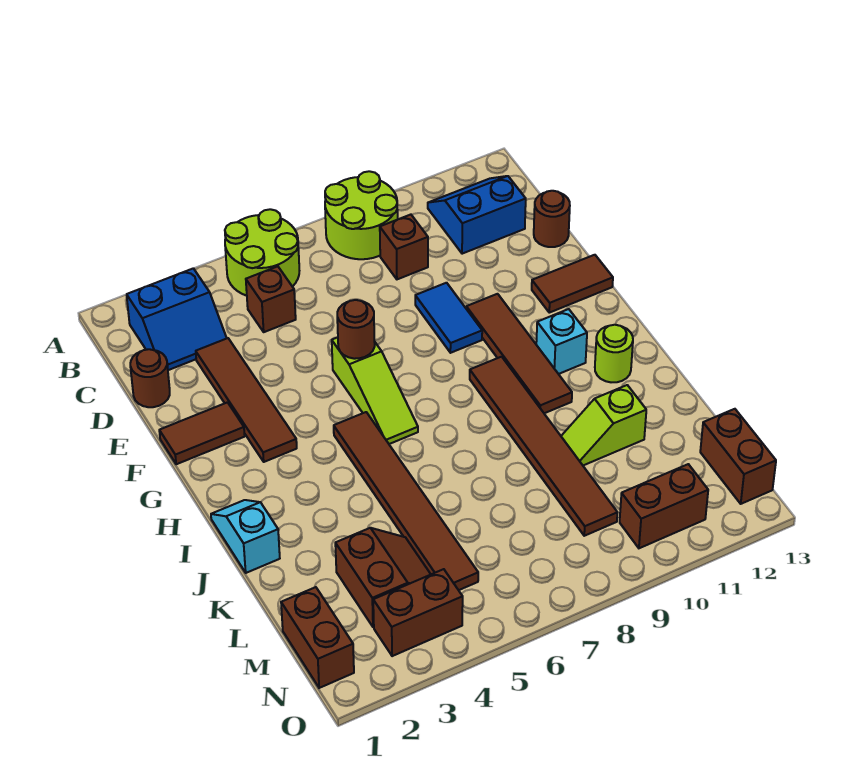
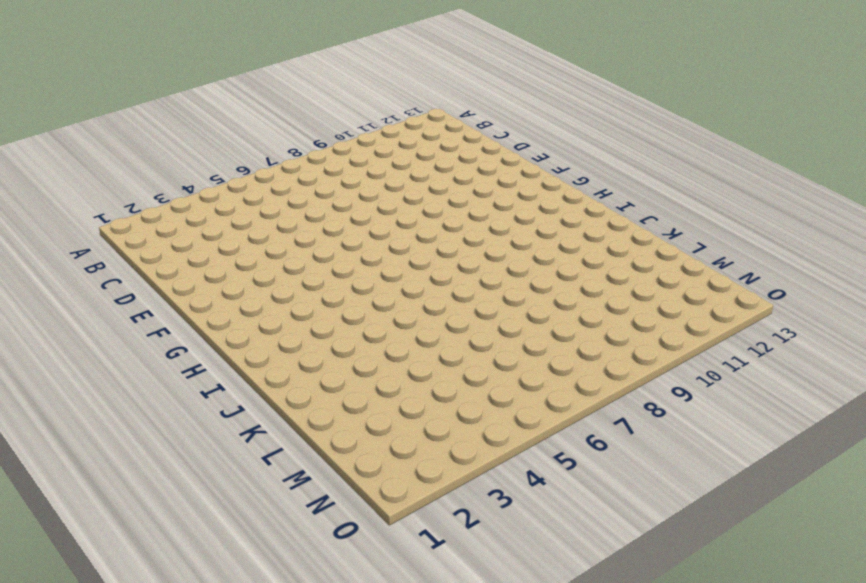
none -> lime 2x2 round brick [225,209,299,296]
none -> lime 2x2 round brick [325,171,398,259]
none -> blue 2x2 slope [127,268,227,370]

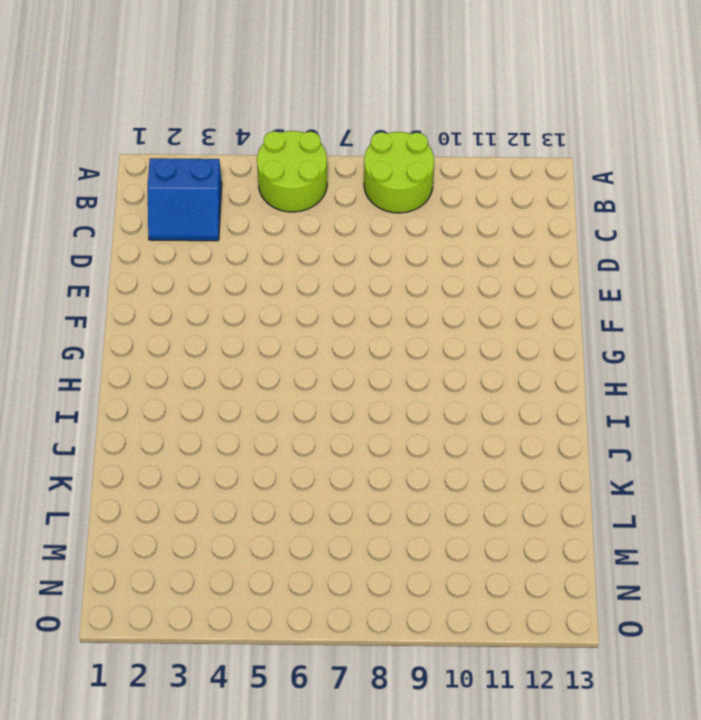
none -> blue 2x2 slope [428,176,526,254]
none -> brown 1x1 brick [246,266,296,332]
none -> brown 1x1 brick [380,215,428,279]

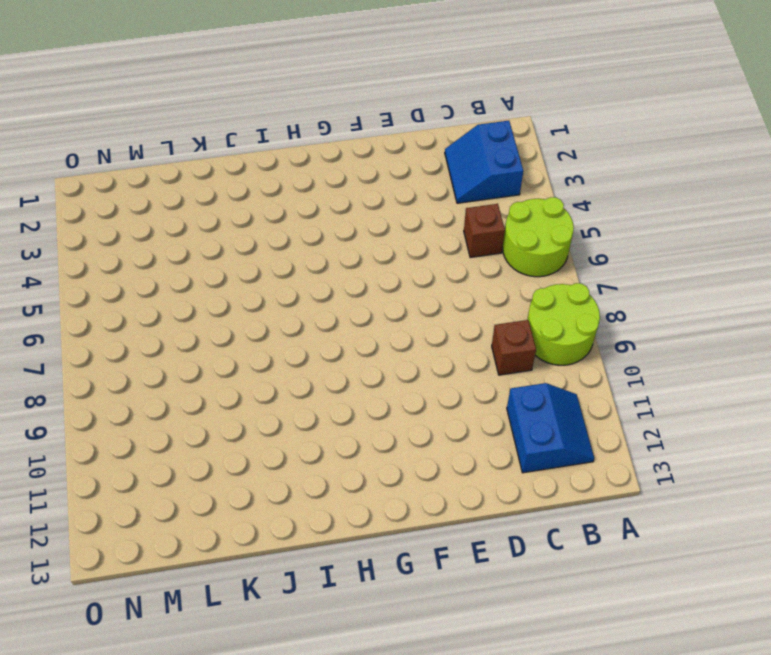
none -> brown 1x1 round brick [130,349,170,407]
none -> brown 1x4 tile [196,338,297,462]
none -> brown 1x1 round brick [534,191,570,247]

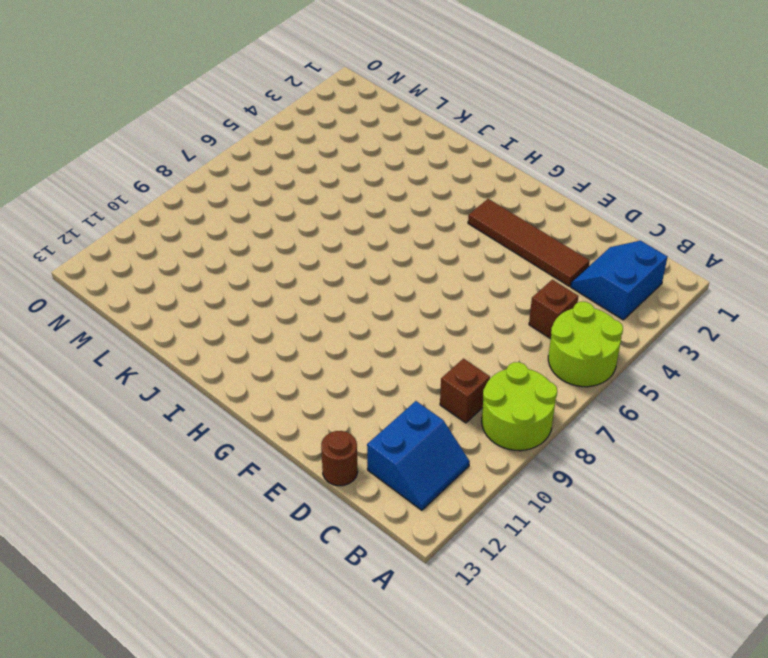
none -> brown 1x1 round brick [130,349,170,407]
none -> blue 1x2 tile [415,283,482,353]
none -> brown 1x2 tile [159,402,245,464]

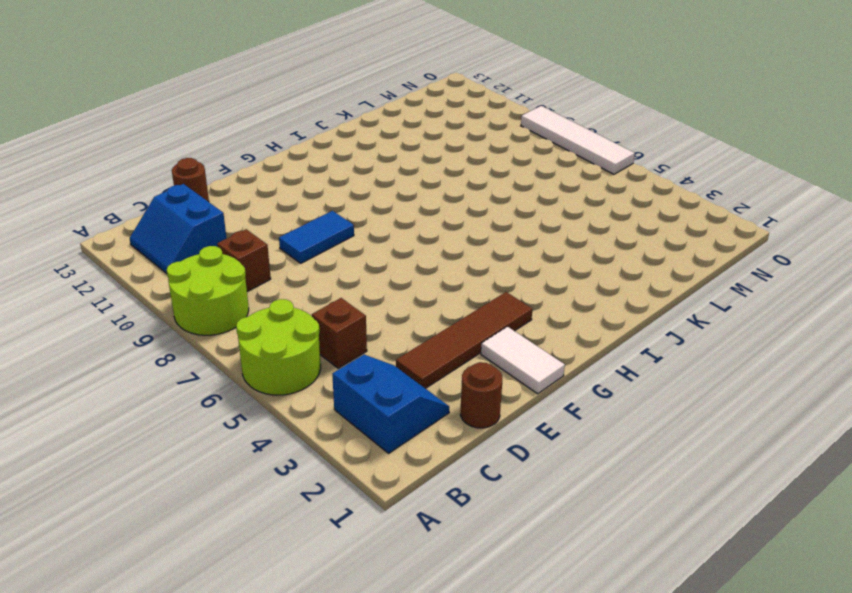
white 1x2 tile [481,327,565,394] -> brown 1x2 tile [159,402,245,464]
white 1x4 tile [521,106,635,174] -> none
none -> lime 1x3 slope [332,337,418,444]
none -> brown 1x4 tile [466,294,572,413]
none -> brown 1x2 tile [532,255,613,313]

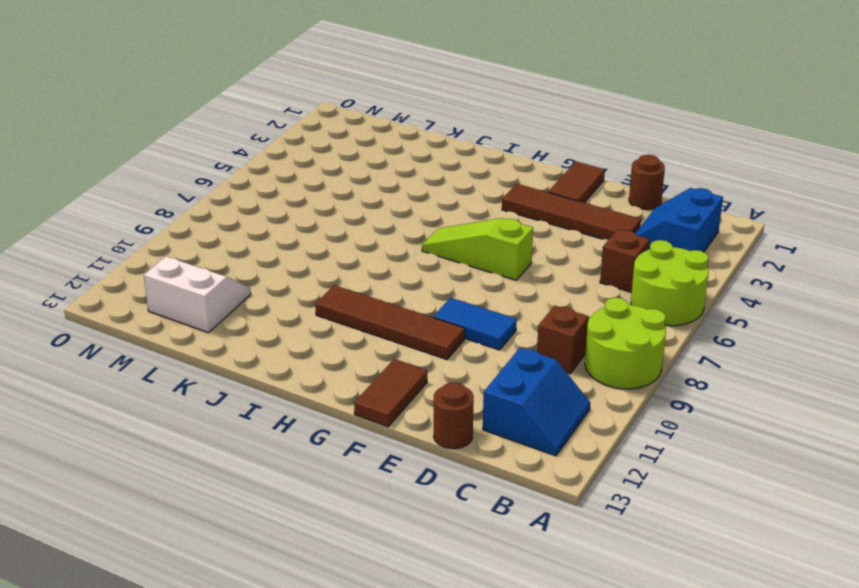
white 2x2 slope [144,257,251,333] -> none
none -> brown 1x6 tile [334,412,478,590]
none -> brown 1x6 tile [470,357,618,536]
none -> cyan 1x1 brick [536,309,587,374]

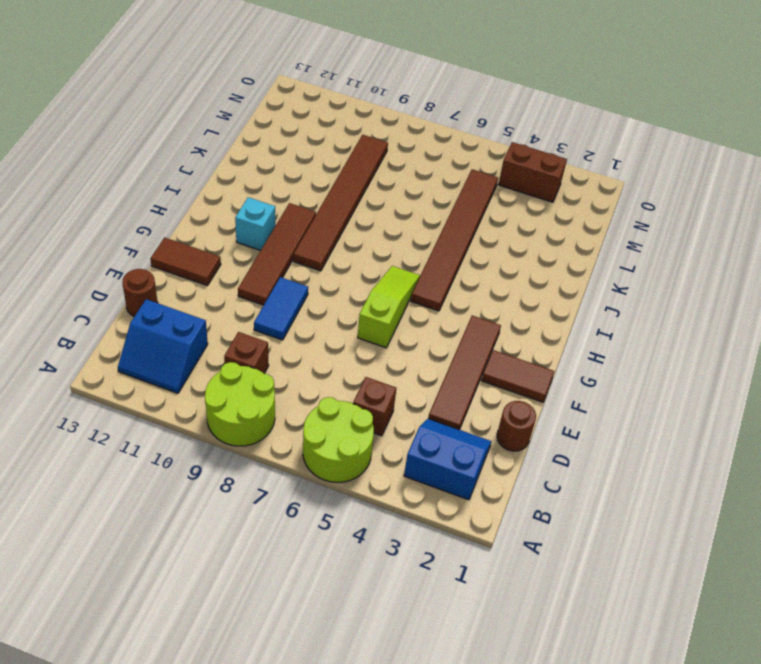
none -> cyan 1x2 slope [211,500,280,573]
none -> lime 1x1 round brick [595,325,633,382]
none -> lime 1x2 slope [561,385,646,465]

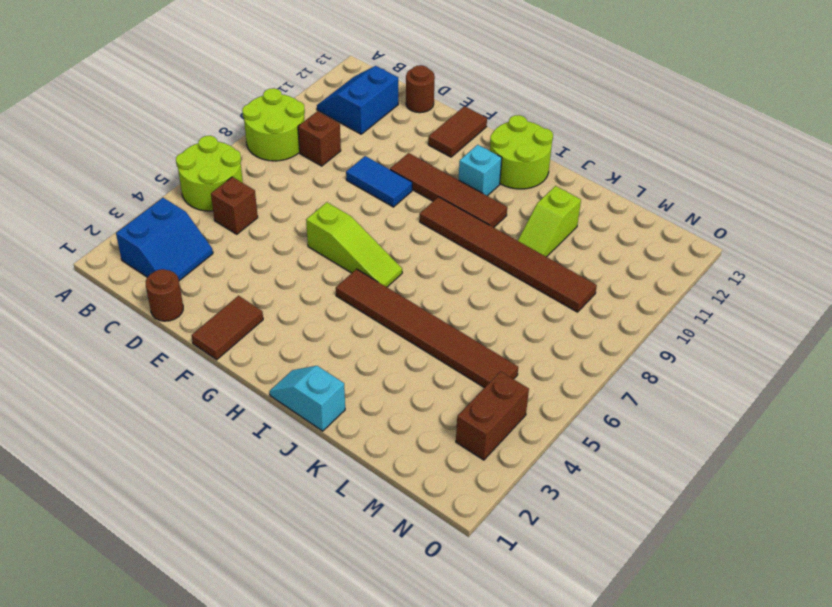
lime 2x2 round brick [490,115,553,189] -> lime 1x1 round brick [595,325,633,382]
none -> brown 1x4 tile [196,338,297,462]
none -> brown 2x2 slope [335,528,431,627]
none -> brown 1x2 brick [281,587,354,688]

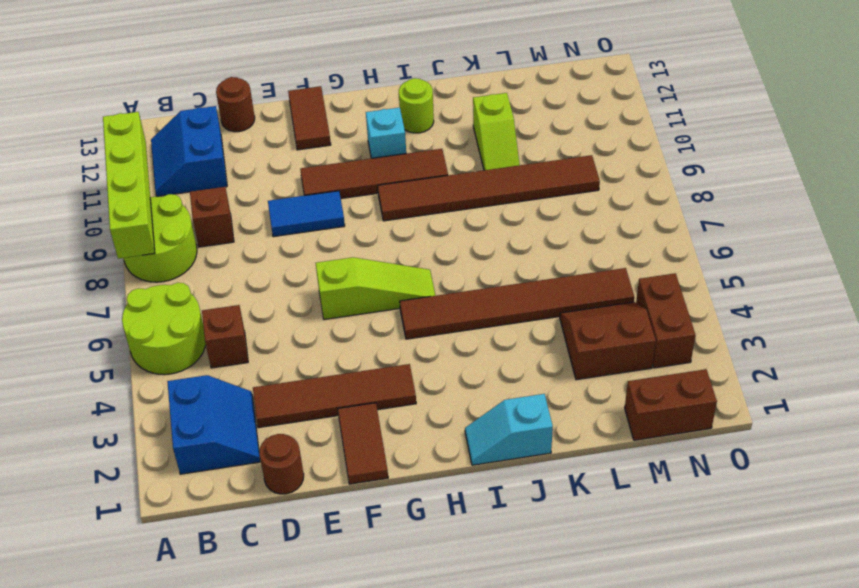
lime 1x4 brick [103,112,155,259] -> none
none -> brown 1x2 brick [700,409,776,504]
none -> brown 1x2 brick [620,464,708,548]
none -> brown 1x1 round brick [337,300,375,359]

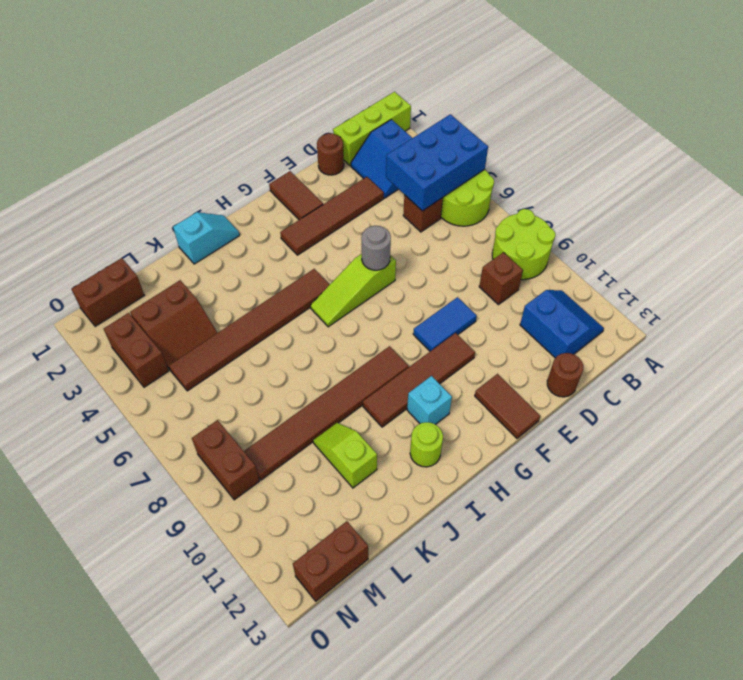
lime 1x3 brick [333,92,411,166] -> none
blue 2x3 brick [386,114,488,211] -> none
grey 1x1 round brick [361,226,391,270] -> brown 1x1 round brick [337,300,375,359]
brown 1x2 brick [192,420,260,500] -> brown 1x2 brick moved to [620,464,708,548]

